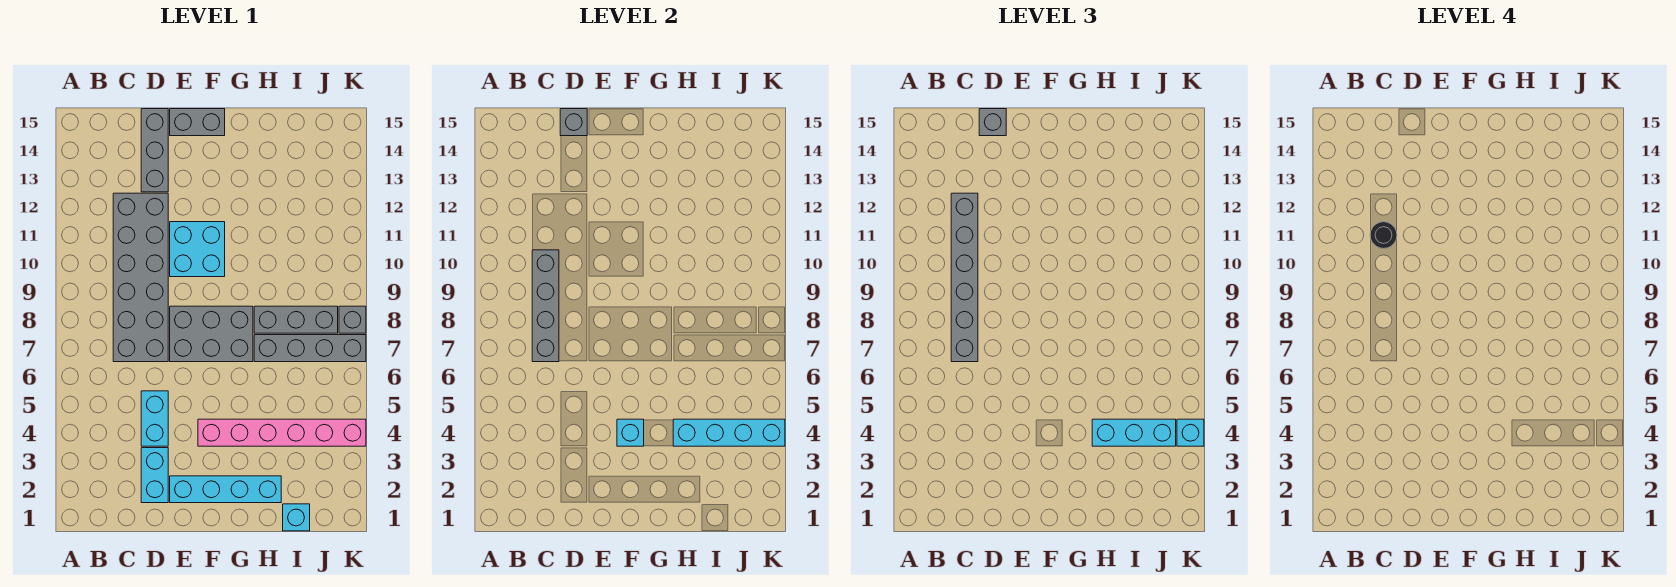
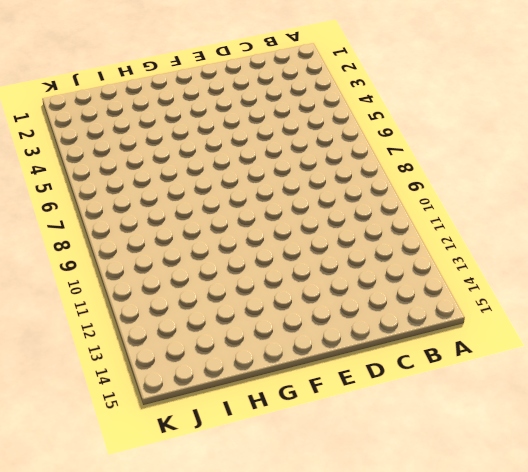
none -> grey 2x6 brick [113,193,168,362]
none -> cyan 1x2 brick [141,448,168,503]
none -> cyan 1x2 brick [141,391,168,446]

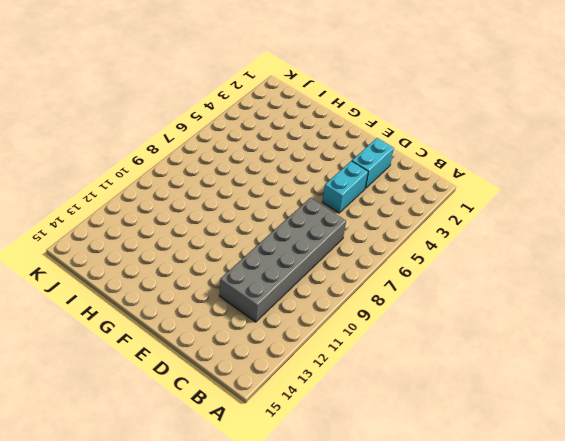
none -> grey 1x3 brick [141,109,168,192]
none -> cyan 1x4 brick [170,476,281,503]
none -> grey 2x3 brick [170,306,253,362]

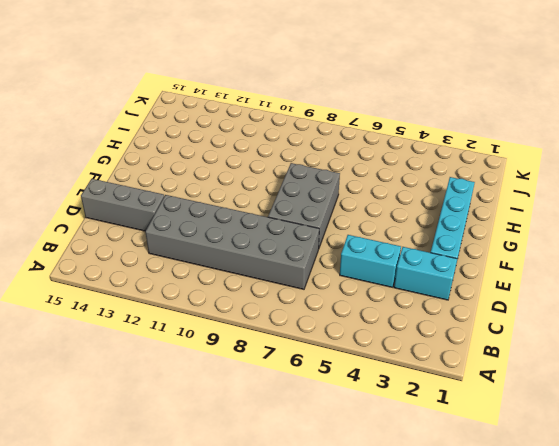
none -> cyan 2x2 brick [170,222,225,277]
none -> grey 1x2 brick [170,109,225,136]
none -> pink 1x6 brick [198,419,366,446]

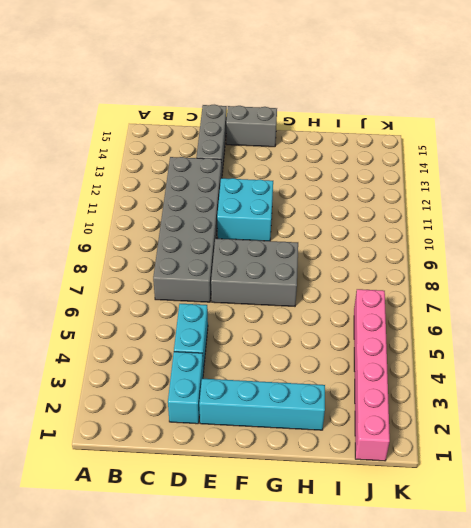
pink 1x6 brick [354,289,390,461] -> pink 1x6 brick turned to [198,419,366,446]
none -> grey 1x4 brick [254,335,366,362]
none -> grey 1x3 brick [254,306,338,333]
none -> cyan 1x1 brick [283,504,310,531]

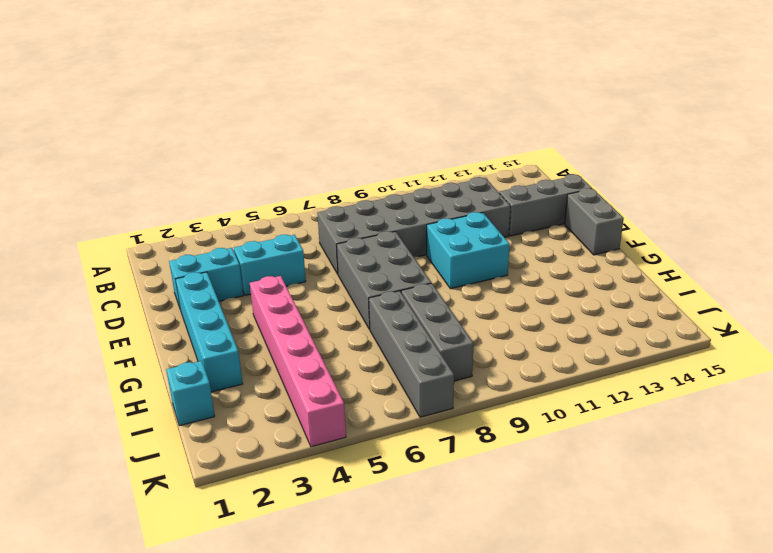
none -> grey 1x1 brick [339,306,366,333]
none -> grey 1x4 brick [532,250,559,362]
none -> grey 1x1 brick [560,109,587,136]

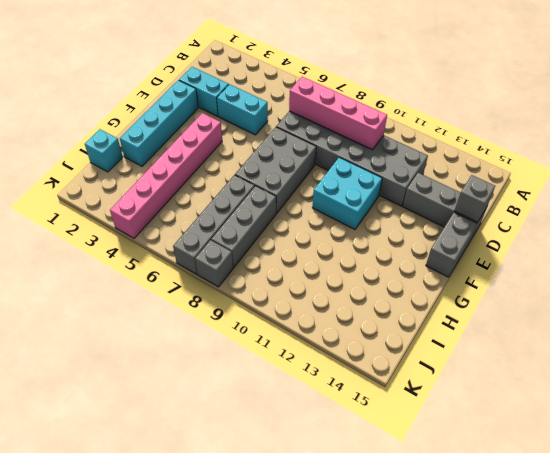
pink 1x4 brick [289,77,387,150] -> grey 1x4 brick [532,250,559,362]
none -> cyan 1x1 brick [617,419,644,446]
none -> cyan 1x4 brick [673,419,785,446]
none -> grey 1x6 brick [951,193,978,362]

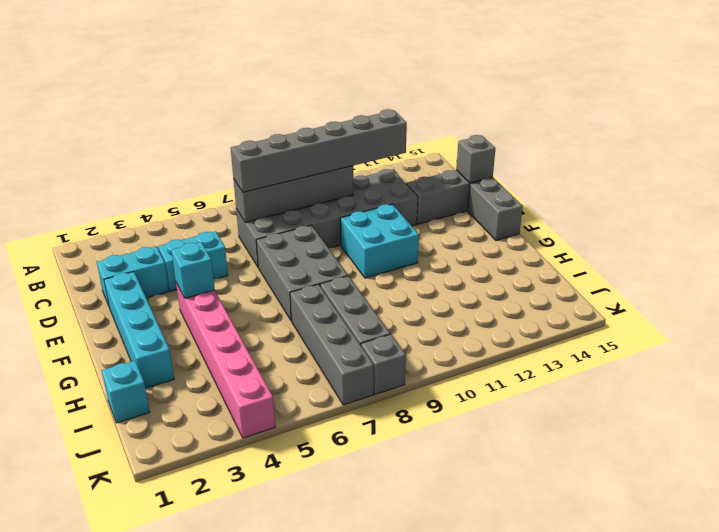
none -> cyan 1x4 brick [673,419,785,446]
none -> grey 1x1 brick [979,109,1006,136]
none -> cyan 1x3 brick [1092,419,1176,446]

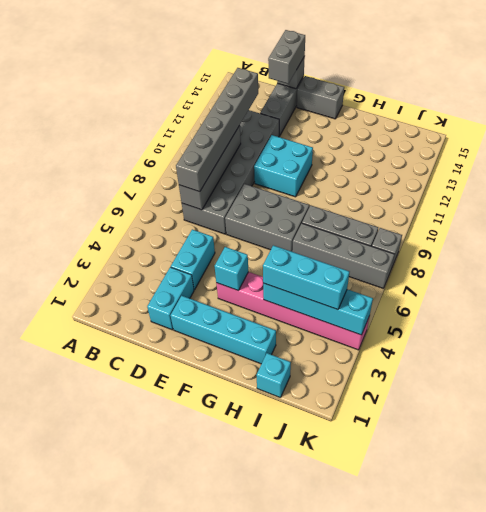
grey 1x2 brick [268,30,305,84] -> grey 1x1 brick [979,109,1006,136]
none -> cyan 1x1 brick [1177,419,1204,446]
none -> black 1x1 round brick [1370,222,1397,249]

